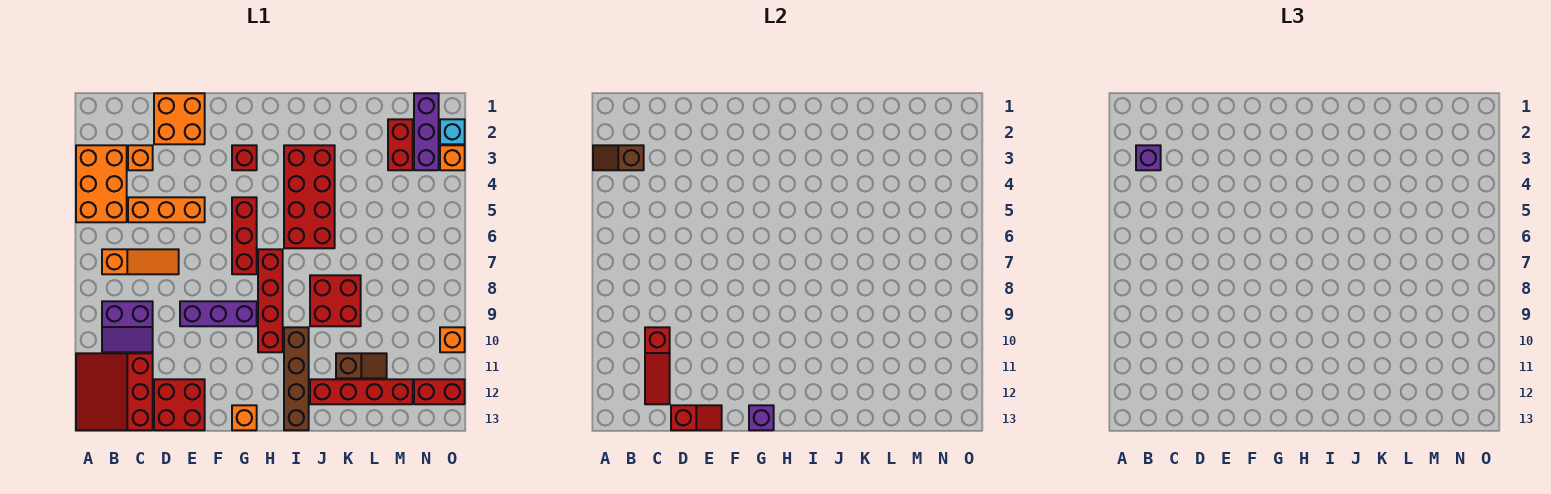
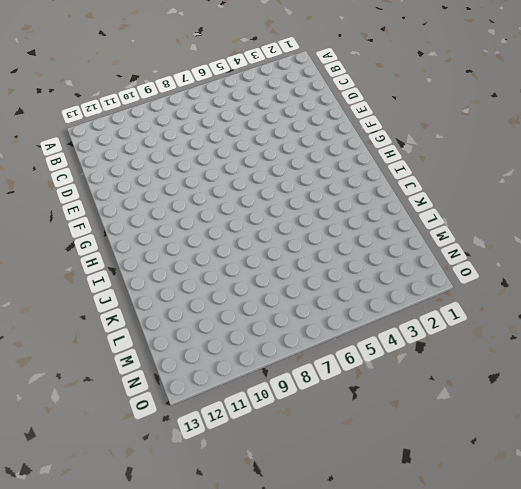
none -> orange 2x3 brick [76,145,127,222]
none -> red 3x3 slope [76,353,153,430]
none -> orange 1x3 slope [102,249,179,274]

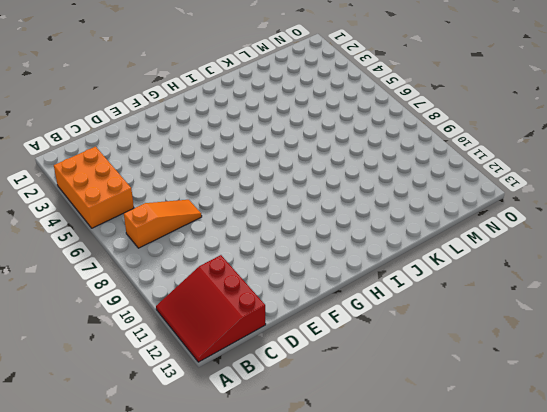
none -> purple 2x2 slope [102,301,153,352]
none -> orange 1x1 brick [128,145,153,170]
none -> orange 1x3 brick [128,197,205,222]

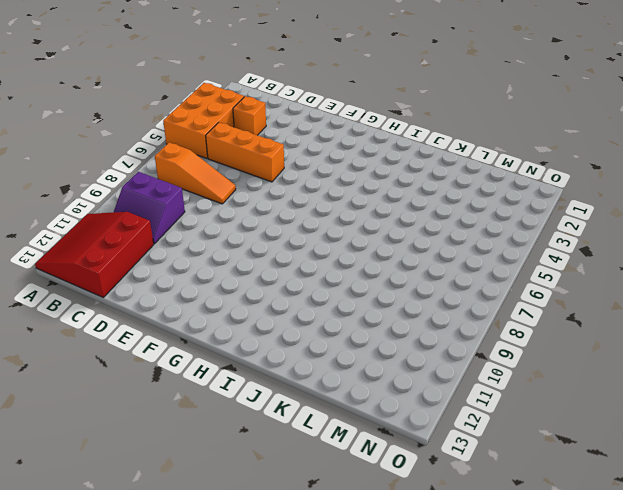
none -> orange 2x2 brick [154,93,205,144]
none -> red 2x2 brick [154,379,205,430]
none -> purple 1x3 brick [180,301,257,326]

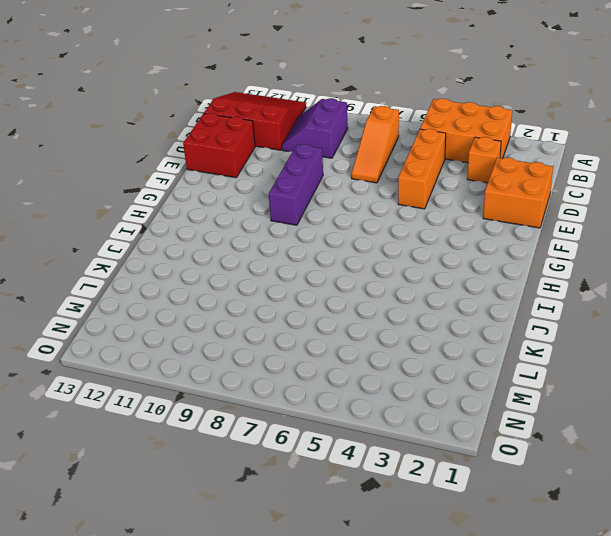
none -> red 1x1 brick [232,145,257,170]
none -> red 1x3 brick [232,197,257,274]
none -> orange 1x1 brick [232,405,257,430]

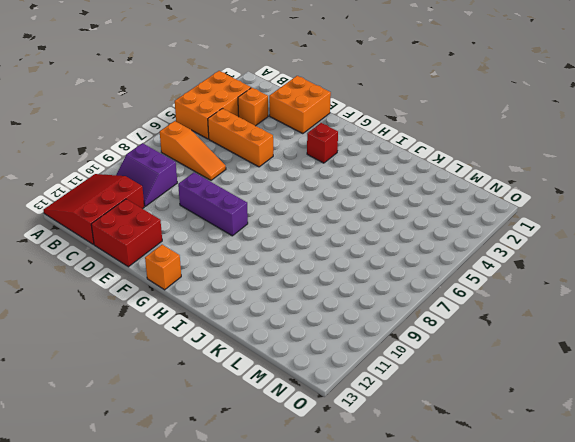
none -> red 1x3 brick [232,197,257,274]
none -> red 1x4 brick [258,249,283,352]
none -> red 2x4 brick [284,145,335,248]

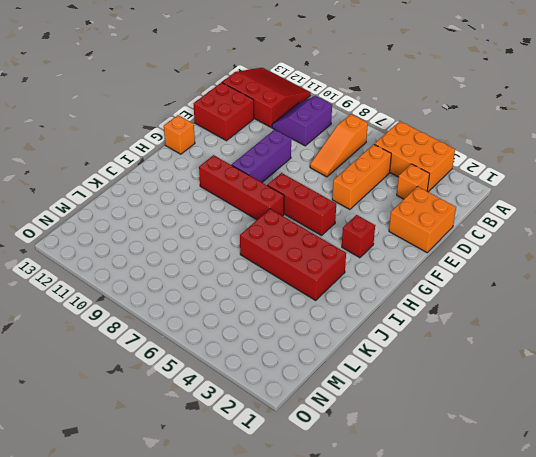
none -> brown 1x4 brick [284,327,309,430]
none -> red 2x2 brick [310,275,361,326]
none -> red 1x4 brick [310,379,413,404]

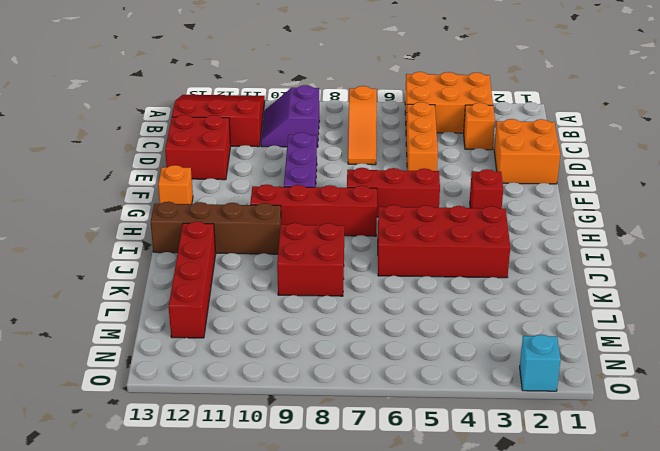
none -> brown 1x2 slope [336,353,387,378]
none -> red 1x2 brick [388,119,413,170]
none -> purple 1x3 brick [414,93,439,170]

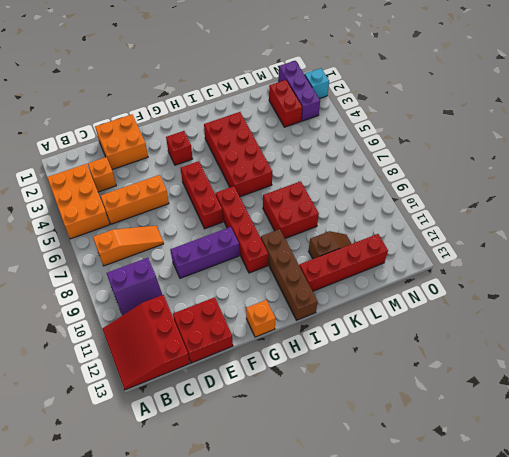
none -> red 1x2 brick [414,379,465,404]
none -> orange 1x1 brick [440,145,465,170]
none -> orange 1x1 brick [440,327,465,352]

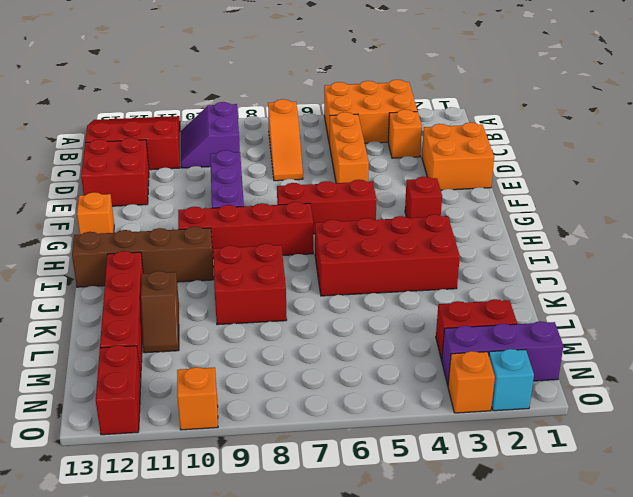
none -> brown 1x2 slope [593,145,644,170]
none -> red 1x3 slope [645,327,670,404]
none -> red 1x2 slope [671,405,722,430]

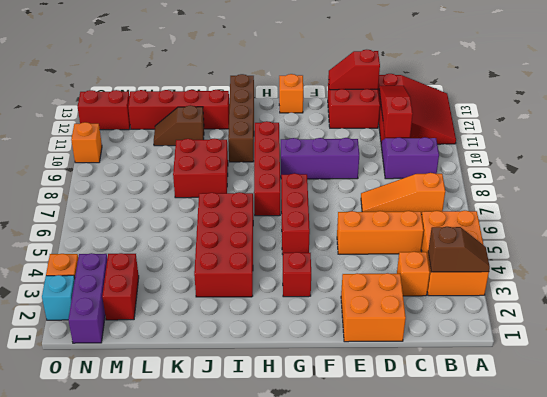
none -> purple 1x1 brick [749,405,774,430]
none -> purple 1x1 brick [1136,145,1161,170]

